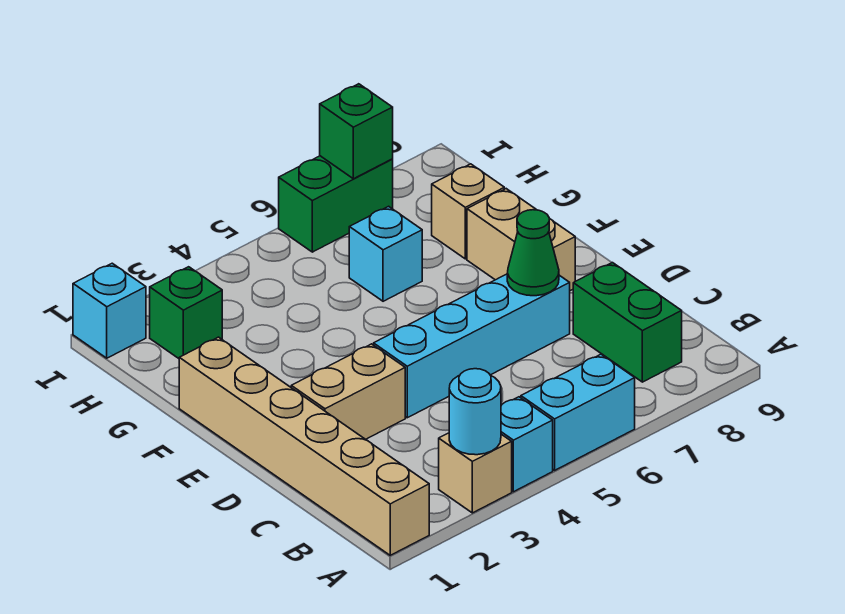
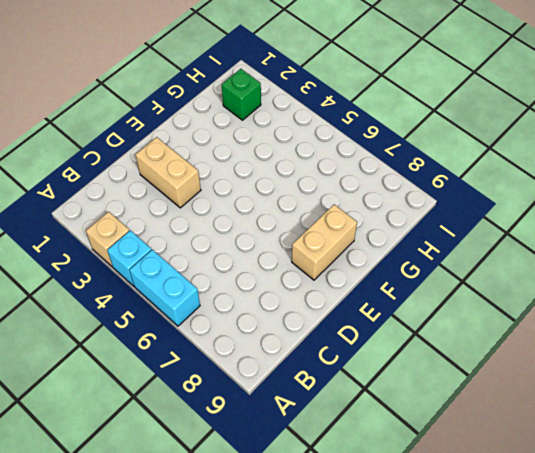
none -> tan 1x6 brick [179,337,429,555]
none -> green 1x2 brick [573,263,682,382]
none -> cyan 1x4 brick [374,274,570,418]

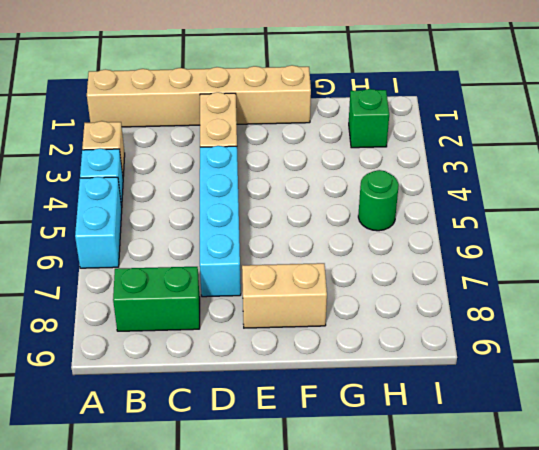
green 1x1 round brick [358,170,399,231] -> none
none -> cyan 1x1 brick [349,206,422,301]
none -> tan 1x1 brick [432,164,504,259]
none -> cyan 1x1 brick [73,263,146,358]

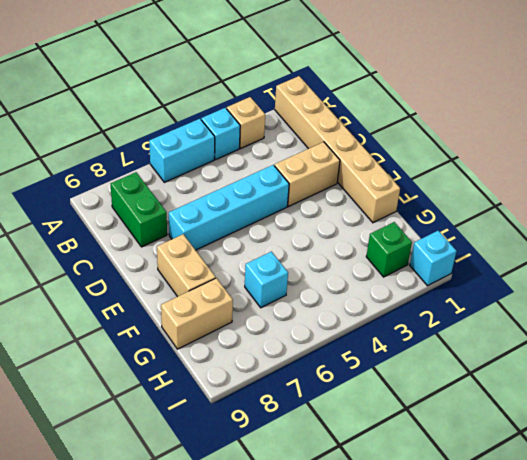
tan 1x2 brick [161,278,233,349] -> tan 1x1 brick [432,164,504,259]
none -> green 1x2 brick [279,156,393,252]
none -> cyan 1x1 round brick [449,369,501,455]
none -> green 1x1 cone [507,210,559,296]

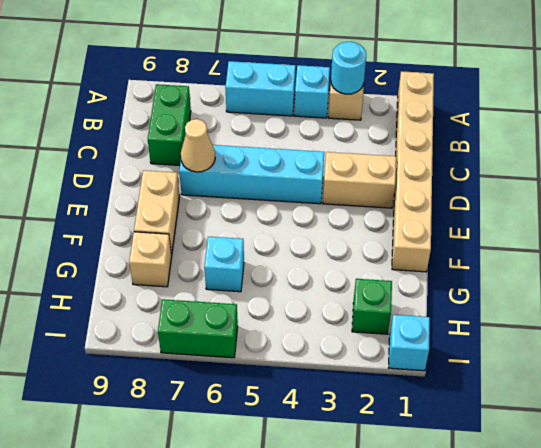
tan 1x1 cone [181,119,215,172] -> green 1x1 cone [507,210,559,296]
none -> green 1x1 brick [320,84,393,179]

